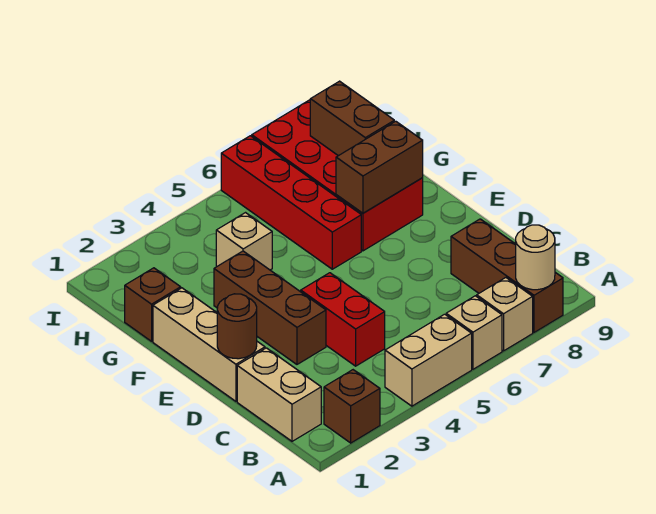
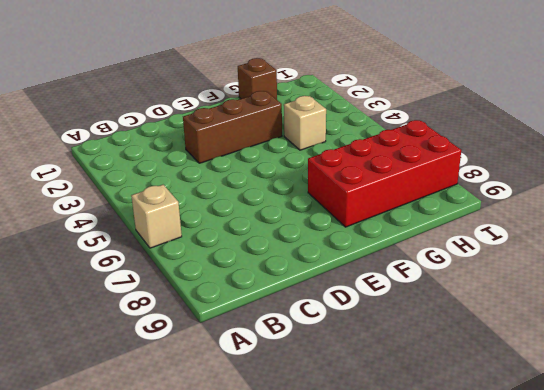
none -> brown 1x1 brick [324,370,380,443]
none -> tan 1x2 brick [385,314,472,406]
none -> tan 1x1 brick [477,278,533,351]

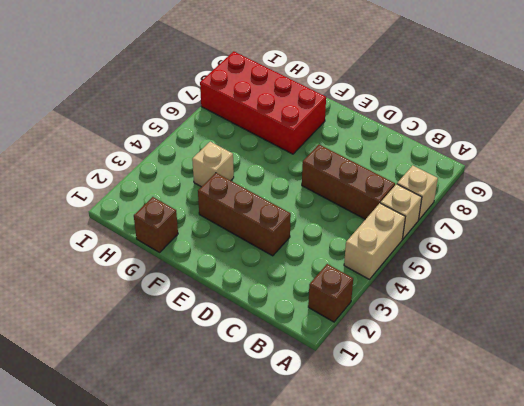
brown 1x3 brick [302,145,395,219] -> brown 1x3 brick moved to [451,219,563,332]
none -> tan 1x2 brick [237,348,321,441]
none -> red 1x2 brick [301,273,385,366]
none -> tan 1x3 brick [153,288,265,401]

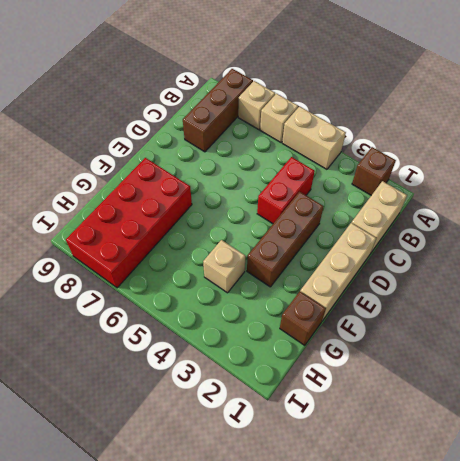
none -> red 1x4 brick [221,136,361,269]
none -> tan 1x1 round brick [516,225,555,290]
none -> brown 1x1 round brick [217,294,257,359]

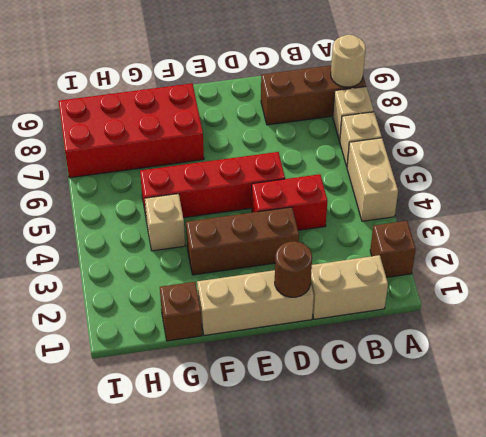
red 1x4 brick [140,152,285,218] -> red 1x4 brick moved to [221,136,361,269]
none -> brown 1x2 brick [336,121,423,213]
none -> brown 1x2 brick [310,81,394,156]

